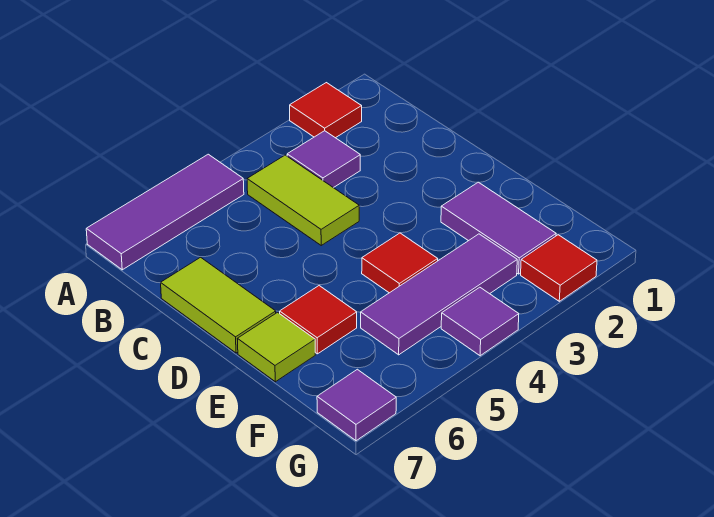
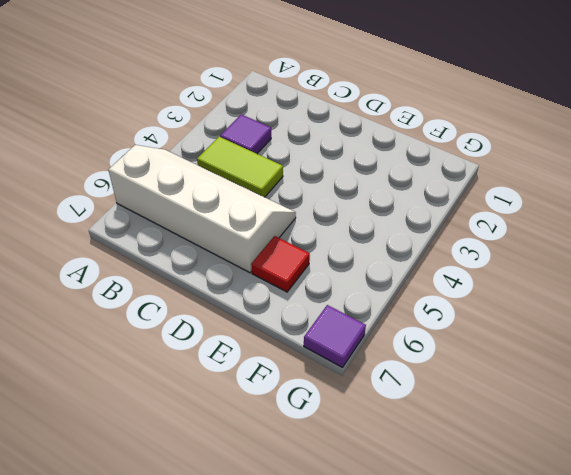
white 2x4 slope [109,145,296,273] -> purple 1x3 tile [86,154,244,270]
none -> red 1x1 tile [290,83,362,138]
none -> lime 1x2 tile [161,257,276,353]
none -> purple 1x2 tile [441,182,556,274]

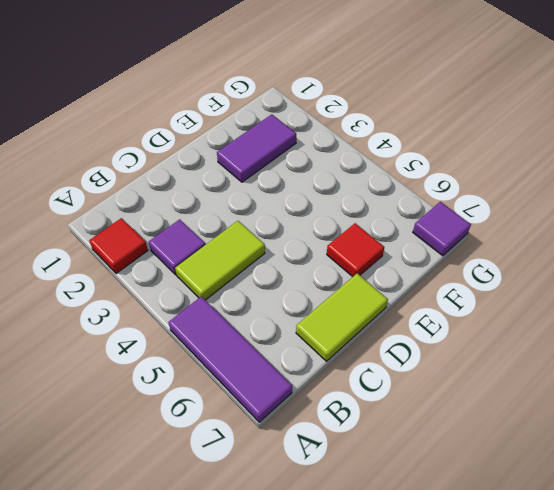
none -> red 1x1 tile [362,233,438,293]
none -> lime 1x1 tile [238,312,315,382]
none -> purple 1x3 tile [361,234,517,355]

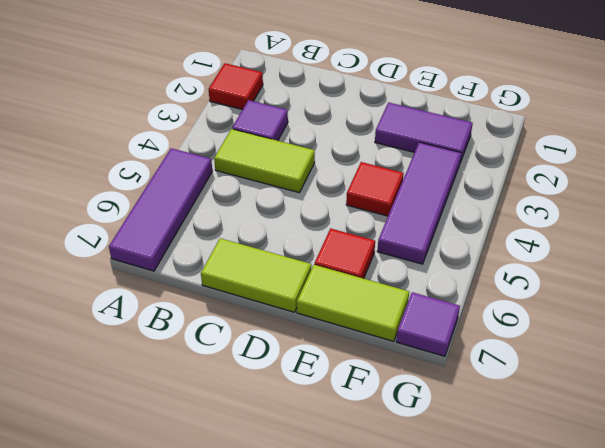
lime 1x2 tile [297,265,409,341] -> lime 1x1 tile [238,312,315,382]
none -> red 1x1 tile [521,235,597,301]
none -> purple 1x1 tile [441,287,519,356]

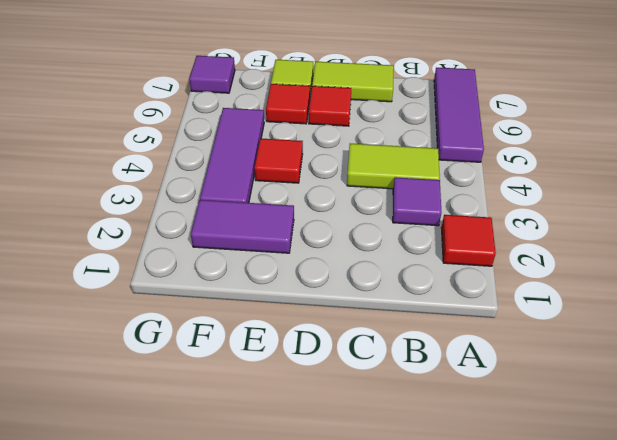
red 1x1 tile [309,86,351,126] -> red 1x1 tile moved to [521,235,597,301]
none -> purple 1x1 tile [441,287,519,356]

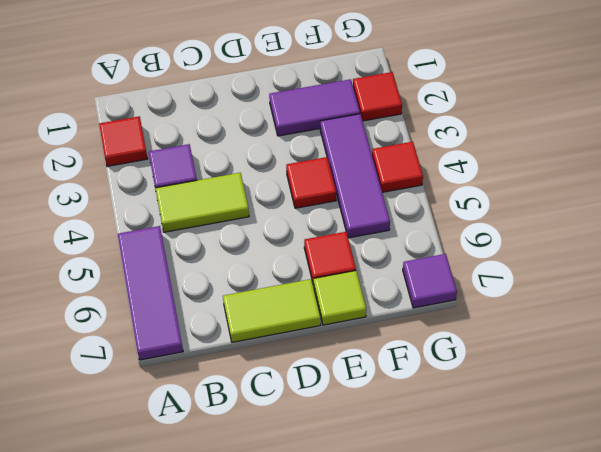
red 1x1 tile [372,142,423,192] -> purple 1x1 tile [441,287,519,356]

